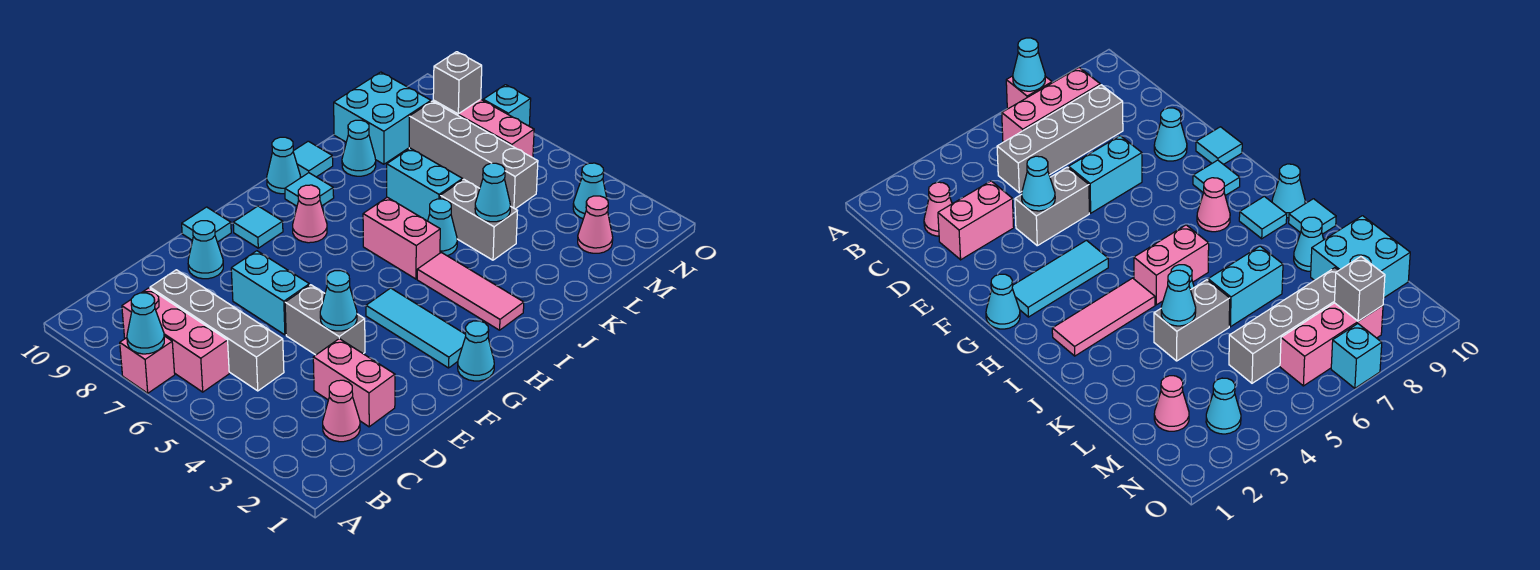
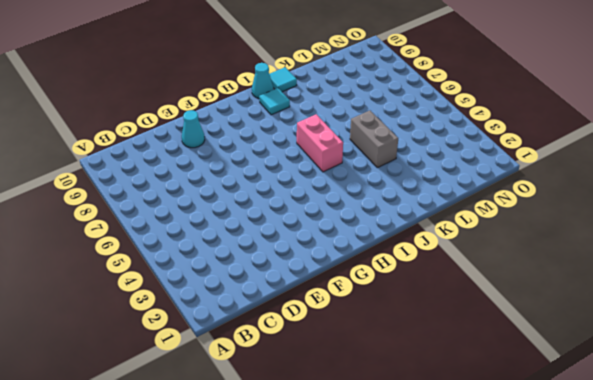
none -> pink 1x1 brick [120,336,175,393]
none -> pink 1x3 brick [122,288,229,392]
none -> pink 1x1 cone [323,380,360,442]
none -> grey 1x4 brick [150,270,284,391]

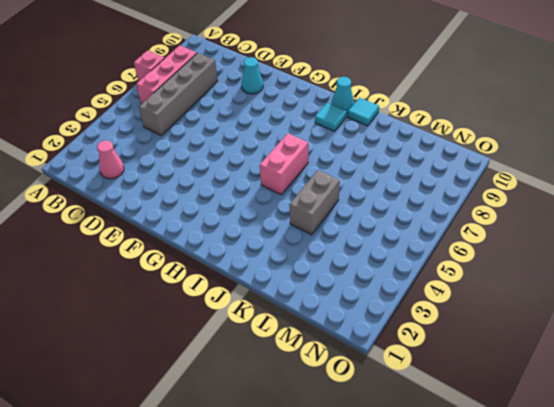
none -> pink 1x2 brick [313,339,395,427]
none -> grey 1x2 brick [285,285,365,355]
none -> cyan 1x2 brick [231,251,309,335]
none -> cyan 1x1 tile [182,207,231,242]

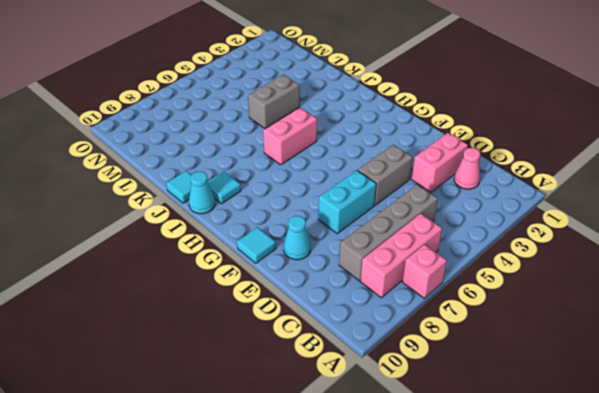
none -> cyan 1x1 cone [458,321,494,381]
none -> cyan 1x3 tile [366,288,466,368]
none -> cyan 1x1 tile [233,206,283,248]
none -> pink 1x1 cone [293,185,327,243]

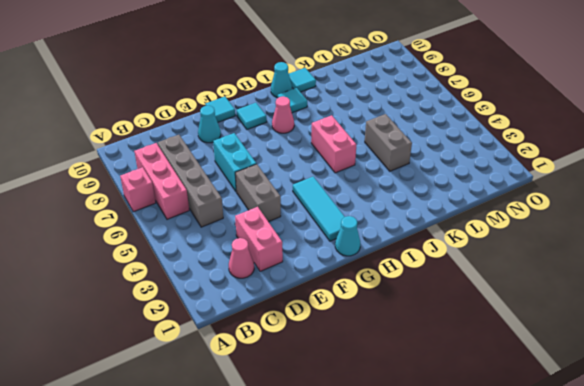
none -> pink 1x3 tile [417,252,524,330]
none -> cyan 1x1 cone [428,199,457,256]
none -> cyan 1x2 brick [387,148,462,221]
none -> cyan 1x1 cone [342,120,376,176]

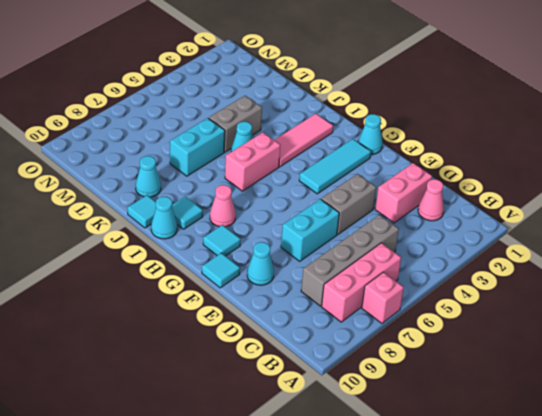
none -> cyan 2x2 brick [334,72,431,164]
none -> pink 1x1 cone [578,196,613,253]
none -> grey 1x4 brick [409,101,538,209]
none -> cyan 1x1 cone [573,163,607,219]

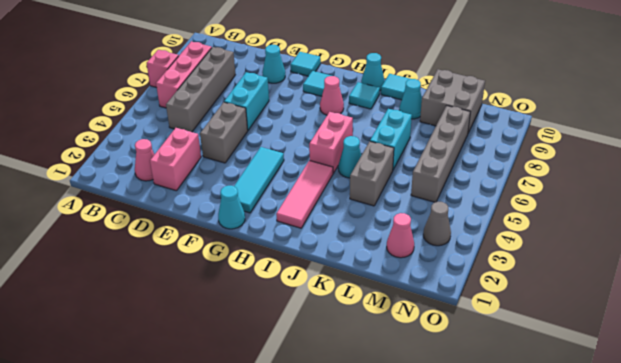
grey 2x2 brick [420,69,485,133] -> cyan 2x2 brick [334,72,431,164]
grey 1x1 cone [423,202,451,246] -> cyan 1x1 cone [573,163,607,219]
none -> pink 1x3 brick [433,99,534,158]
none -> cyan 1x1 brick [483,85,531,126]
none -> cyan 1x1 cone [127,293,164,354]
none -> cyan 1x1 cone [320,271,357,331]

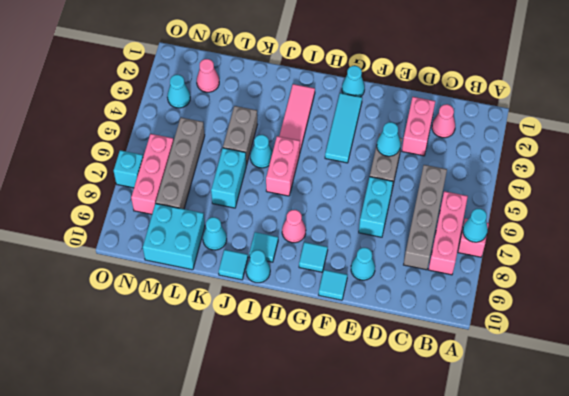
none -> cyan 1x1 cone [475,163,510,222]
none -> grey 1x1 brick [433,52,482,114]

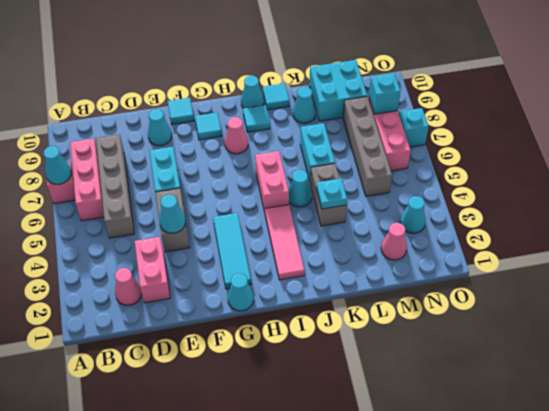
cyan 1x1 plate [316,179,347,209] -> cyan 1x1 cone [475,163,510,222]
cyan 1x1 brick [369,73,401,114] -> grey 1x1 brick [433,52,482,114]

